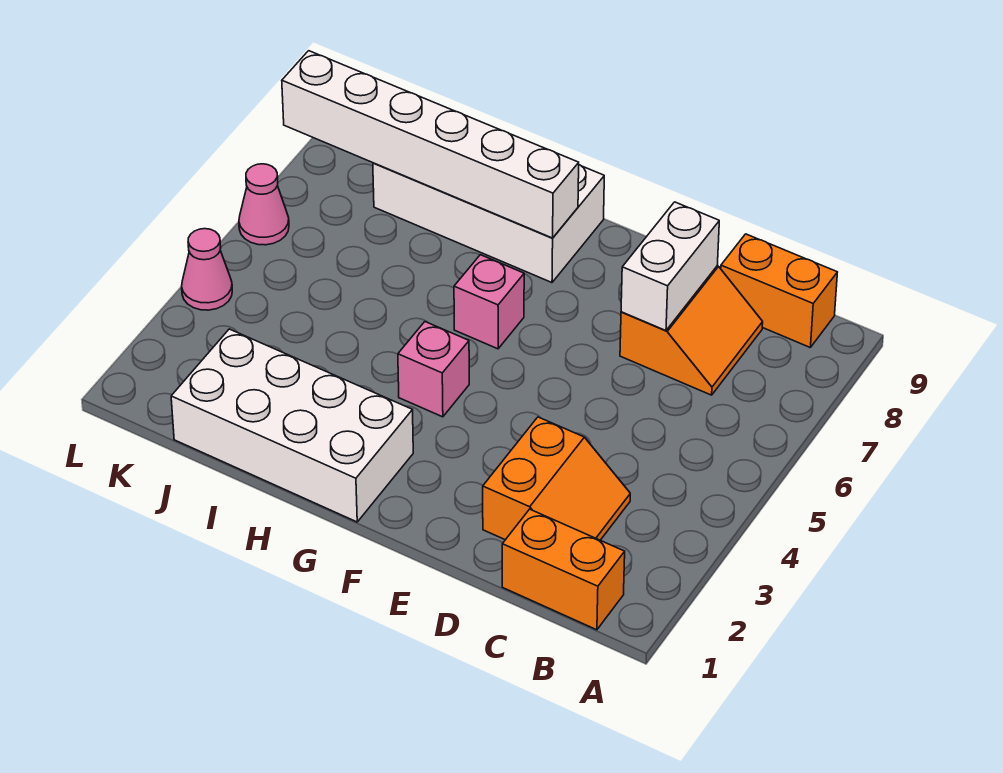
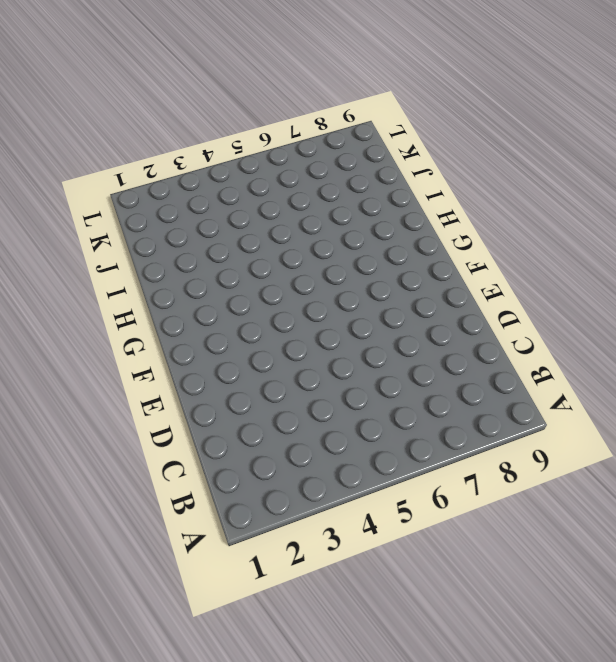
none -> orange 1x2 brick [502,509,625,630]
none -> orange 1x2 brick [721,234,837,347]
none -> orange 2x2 slope [483,417,630,540]

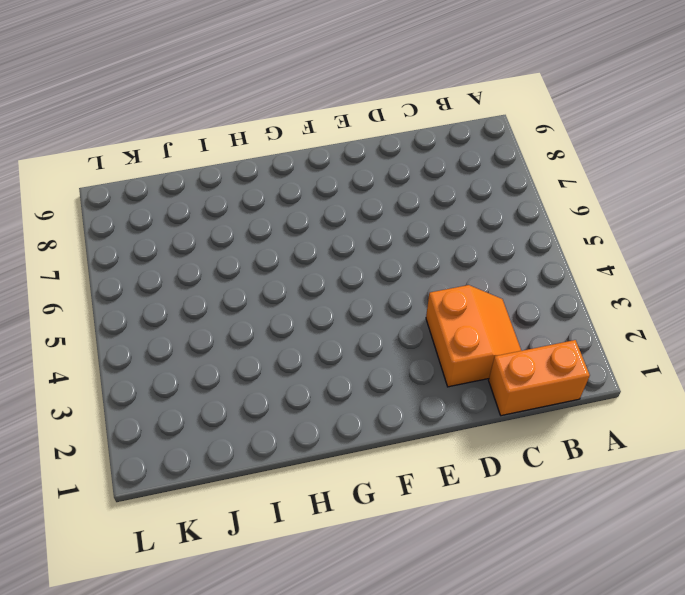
none -> orange 1x2 brick [721,234,837,347]
none -> orange 2x2 slope [620,266,763,395]
none -> white 2x4 brick [171,329,413,522]

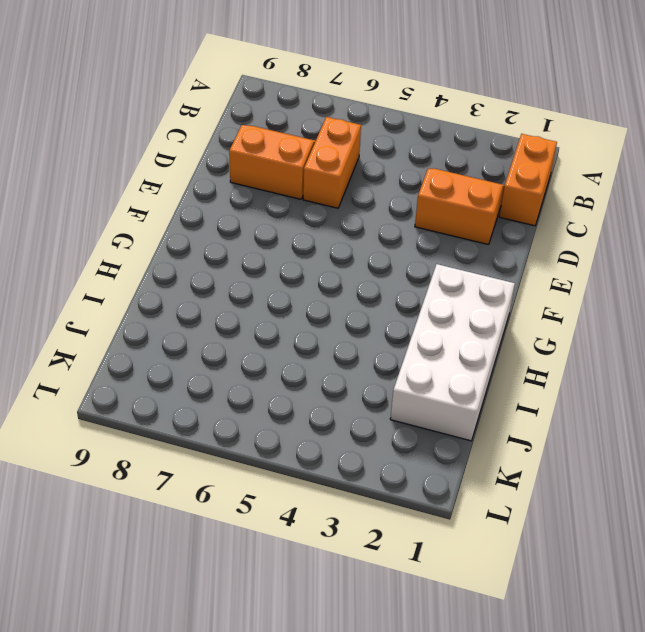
orange 1x2 brick [303,117,361,208] -> orange 1x2 brick moved to [721,234,837,347]
none -> pink 1x1 brick [398,322,469,417]
none -> pink 1x1 brick [454,255,524,349]
none -> white 2x4 brick [373,163,604,283]

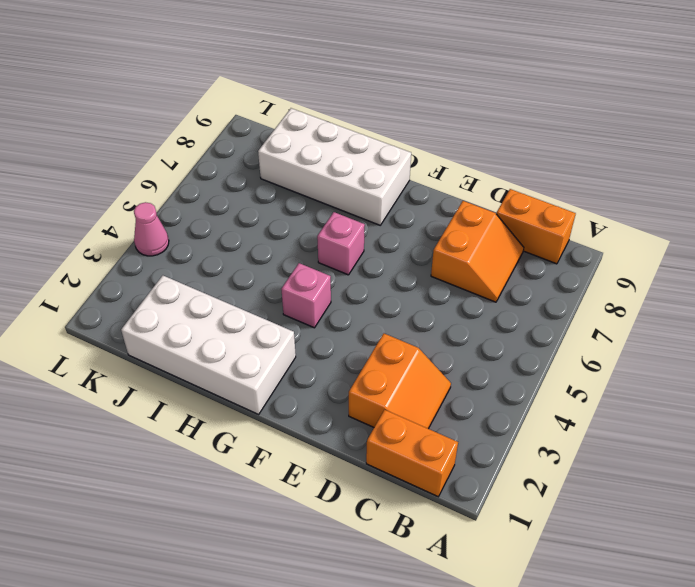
none -> pink 1x1 cone [239,164,289,245]
none -> white 1x2 brick [621,202,719,331]
none -> white 1x6 brick [282,51,579,238]

